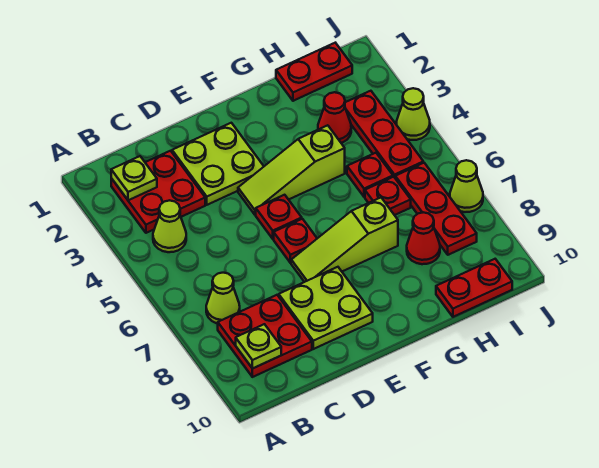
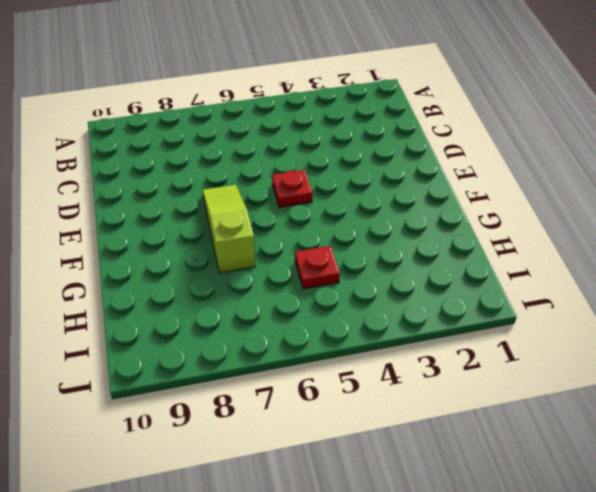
none -> red 2x2 plate [111,151,205,233]
none -> lime 1x1 cone [153,200,186,252]
none -> lime 1x1 cone [206,273,240,324]

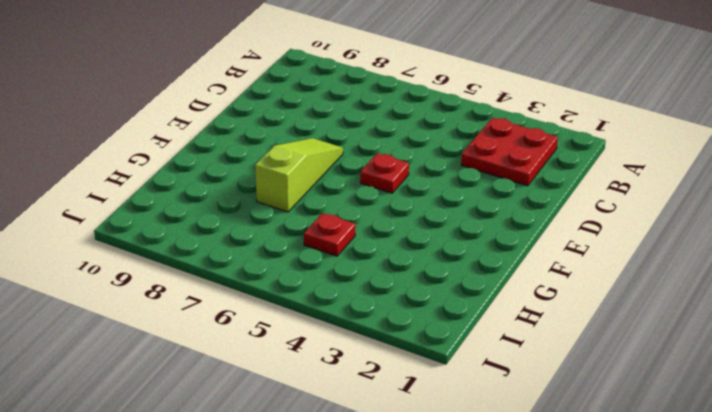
none -> lime 1x1 cone [153,200,186,252]
none -> lime 1x1 cone [206,273,240,324]
none -> red 2x2 plate [218,295,312,377]

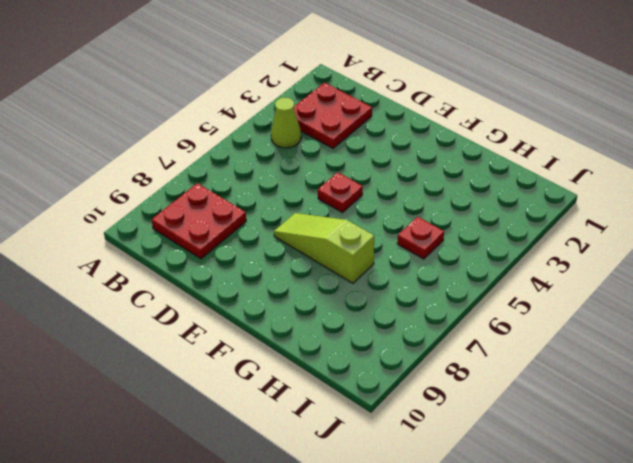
none -> lime 1x1 cone [206,273,240,324]
none -> lime 2x2 plate [172,123,264,205]
none -> lime 2x2 plate [279,267,373,349]

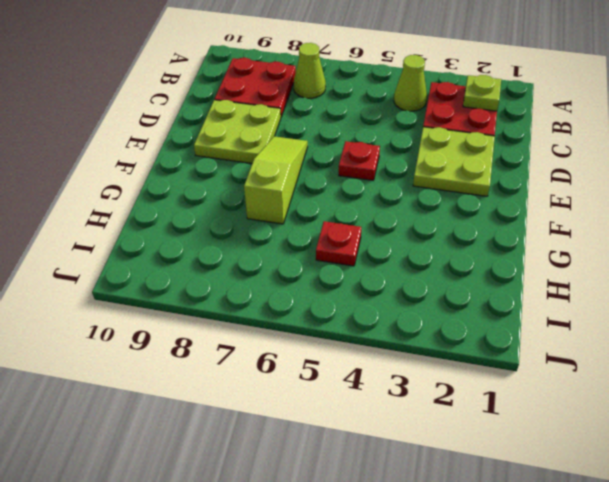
none -> lime 1x3 slope [238,125,345,215]
none -> red 1x1 plate [274,219,317,263]
none -> red 1x2 plate [276,43,352,101]

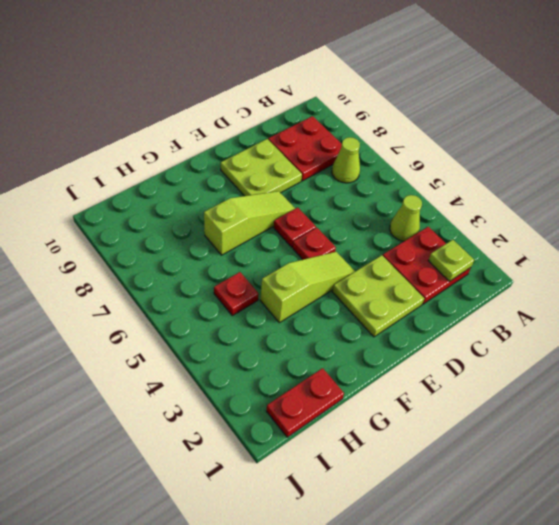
none -> red 1x1 cone [318,92,351,143]
none -> red 1x1 plate [365,177,411,215]
none -> red 1x1 cone [407,212,440,264]

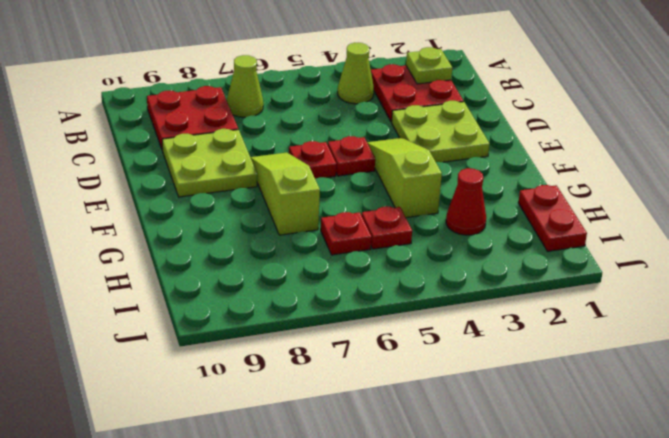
none -> red 1x1 cone [407,212,440,264]
none -> red 1x2 plate [436,259,512,317]
none -> red 1x3 plate [345,91,423,177]

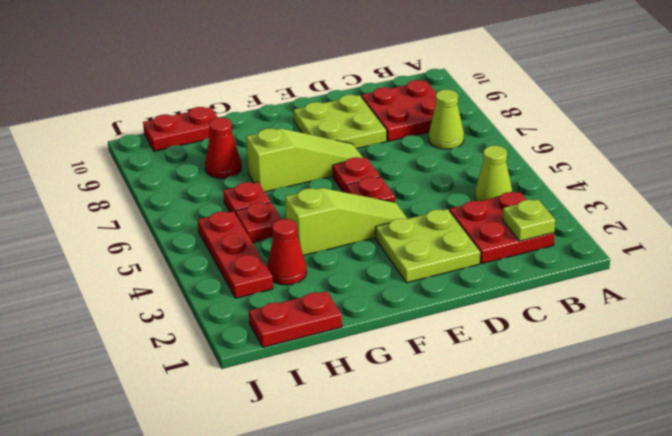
none -> red 1x3 plate [395,163,477,255]
none -> lime 1x1 cone [396,88,430,140]
none -> lime 1x1 cone [450,160,483,212]

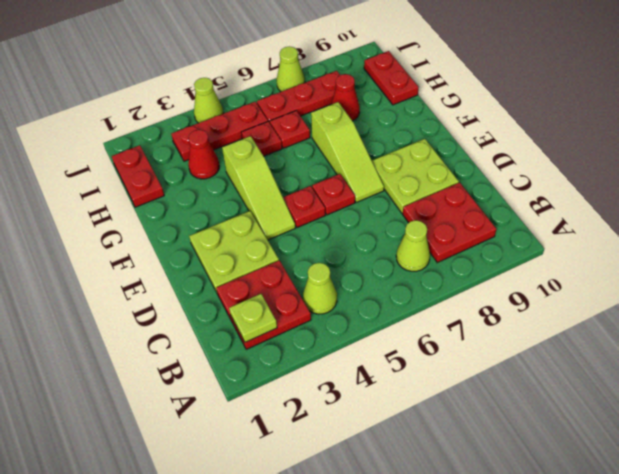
none -> lime 1x1 plate [236,324,281,369]

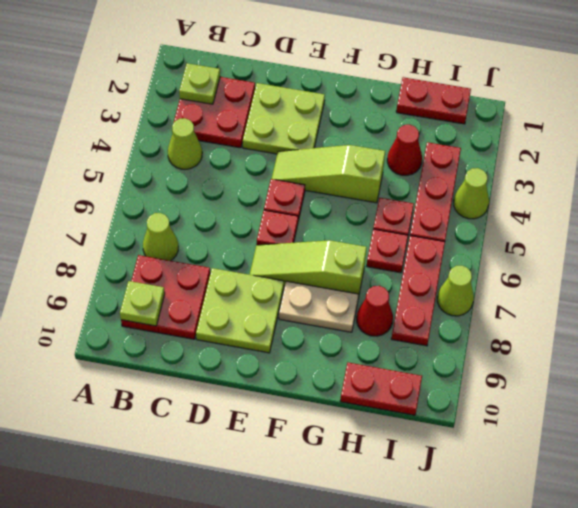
tan 1x2 plate [279,281,359,332] -> none

